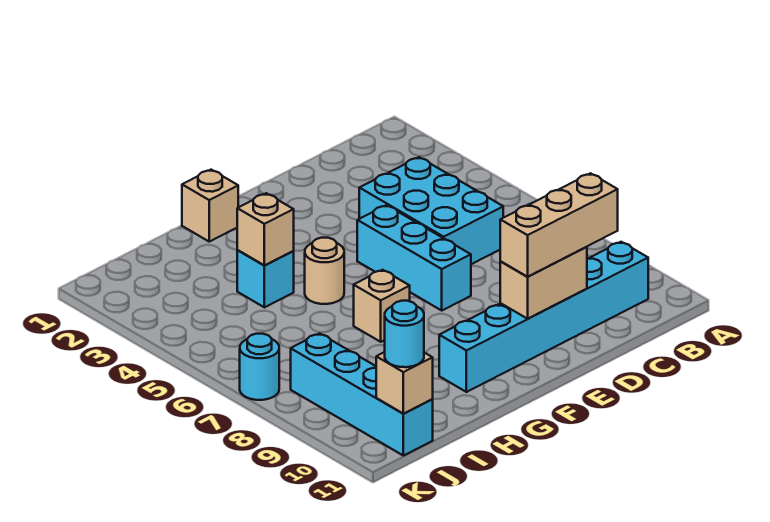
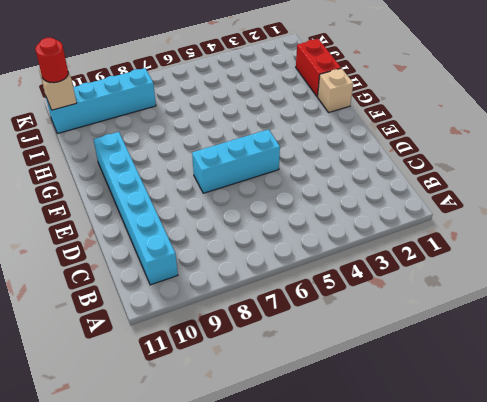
red 1x2 brick [296,39,341,97] -> none
red 1x1 round brick [35,38,68,83] -> cyan 1x1 round brick [385,301,424,367]
none -> cyan 2x3 brick [359,157,503,264]
none -> tan 1x1 round brick [305,238,344,304]
none -> tan 1x1 brick [354,270,410,342]

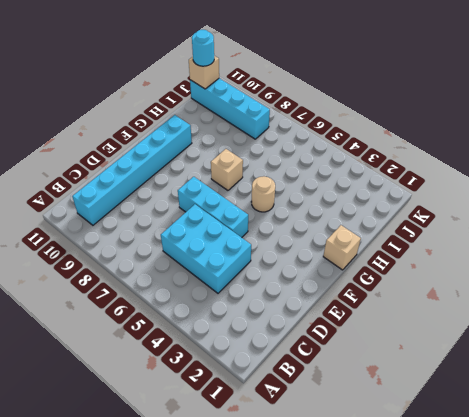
none -> cyan 1x1 brick [237,250,294,307]
none -> cyan 1x1 round brick [240,334,279,400]
none -> tan 1x2 brick [500,247,587,319]

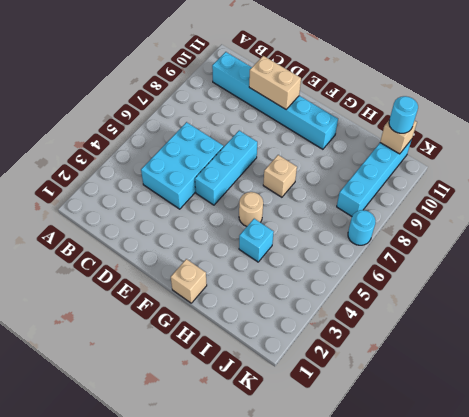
none -> tan 1x1 brick [237,193,294,266]
none -> tan 1x3 brick [500,173,618,277]

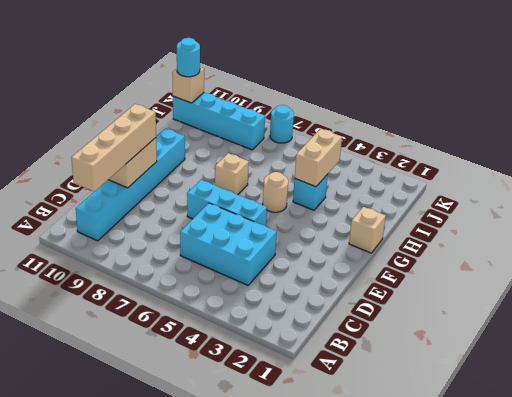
tan 1x4 brick [72,104,156,192] -> tan 1x3 brick [500,173,618,277]
tan 1x2 brick [295,129,342,187] -> tan 1x1 brick [237,193,294,266]

